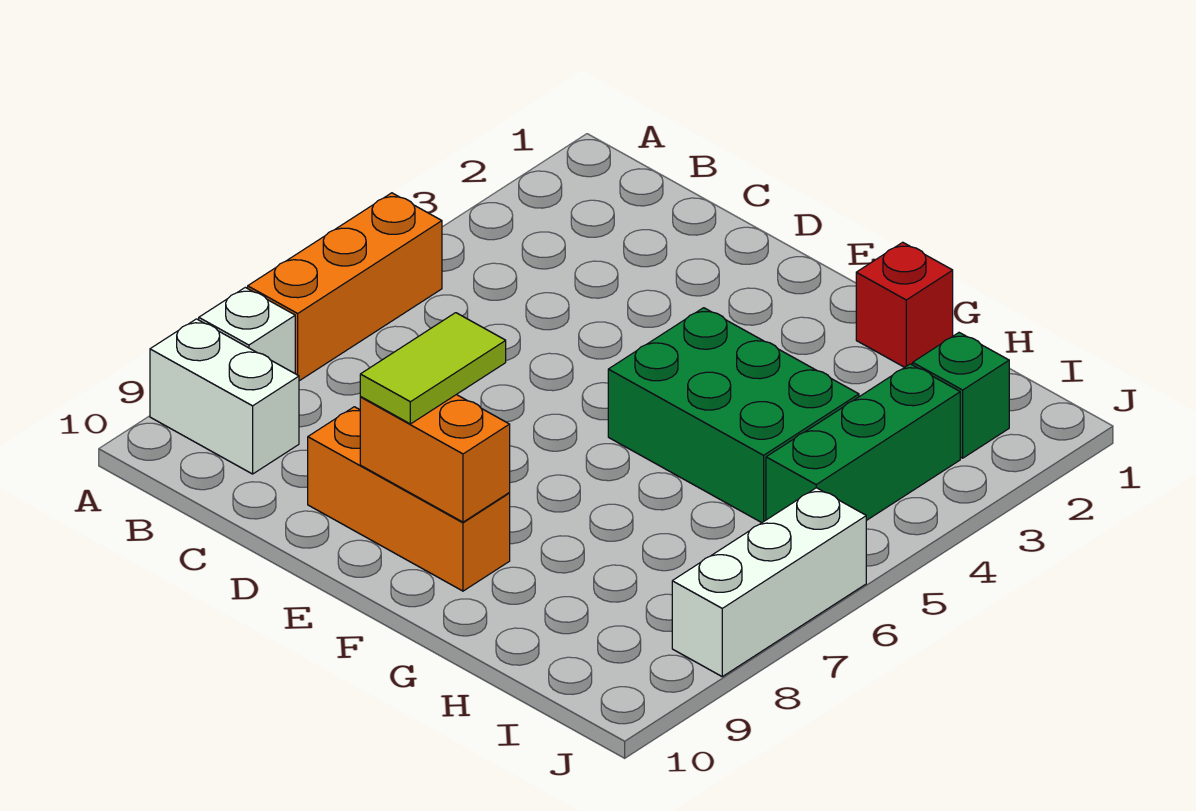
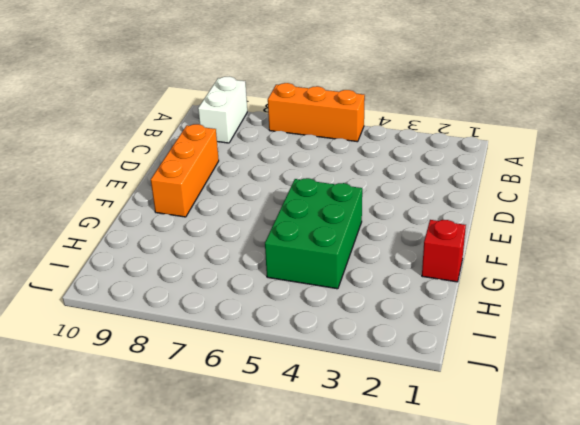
none -> white 1x1 brick [199,287,295,373]
none -> green 1x1 brick [913,333,1009,458]

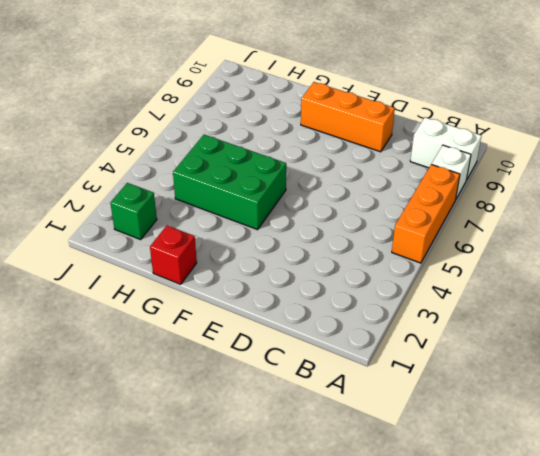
none -> green 1x3 brick [766,364,960,521]
none -> white 1x3 brick [672,488,866,677]

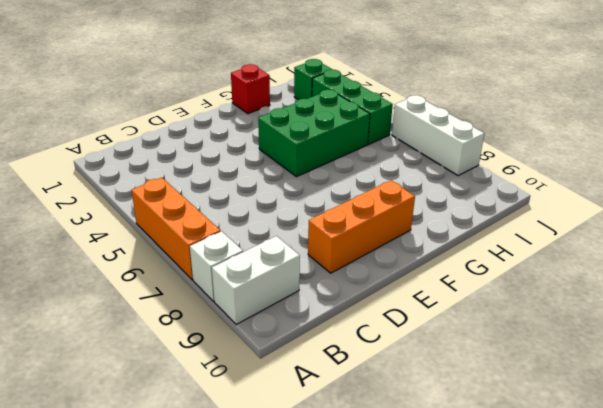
none -> orange 1x2 brick [360,395,510,522]
none -> lime 1x2 tile [360,313,506,424]

